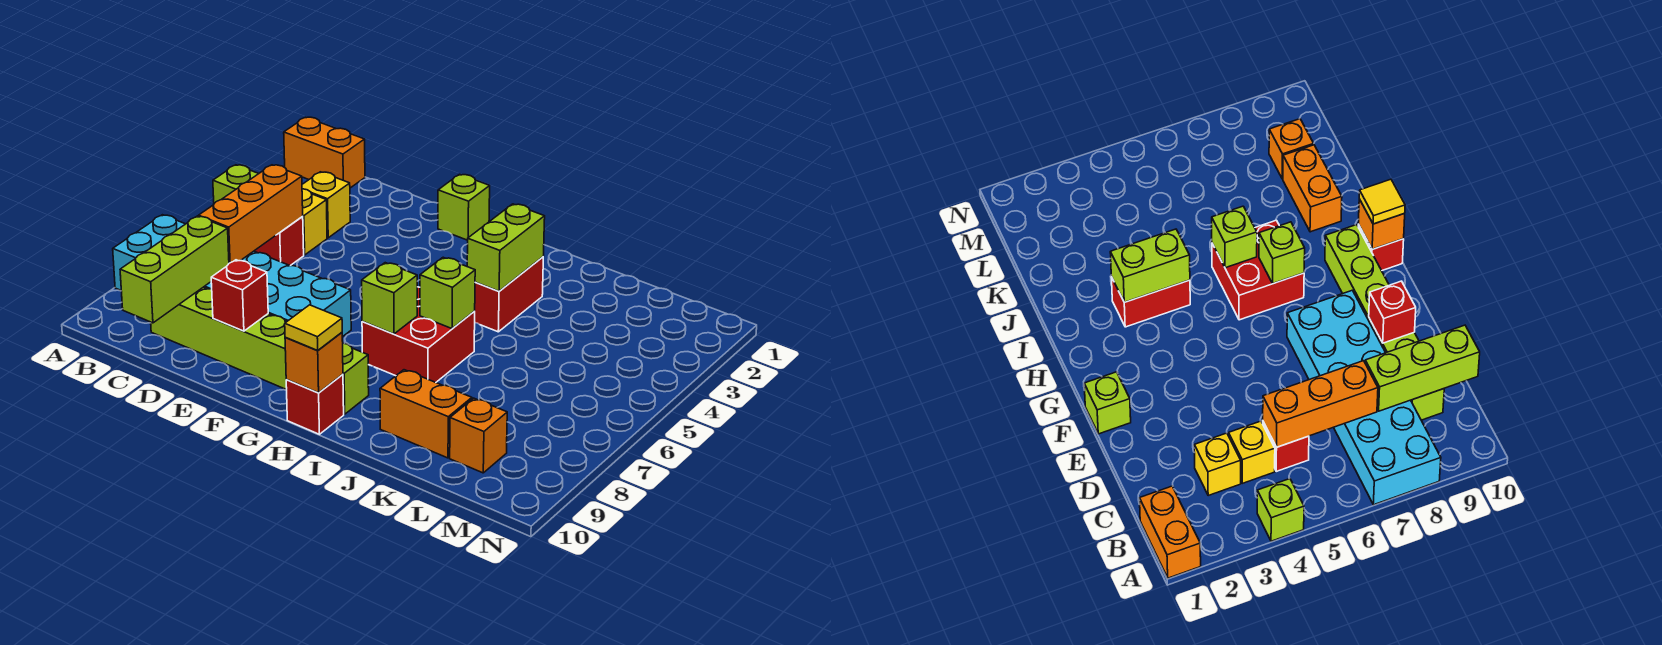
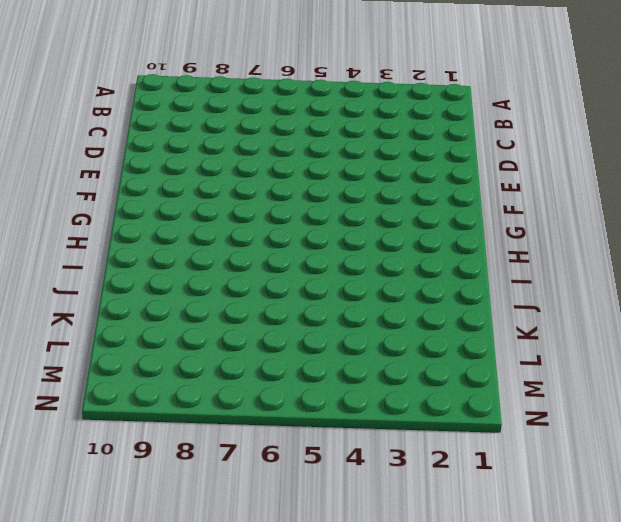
none -> orange 1x2 brick [284,117,365,188]
none -> lime 1x1 brick [213,165,259,203]
none -> cyan 2x6 brick [113,215,351,337]

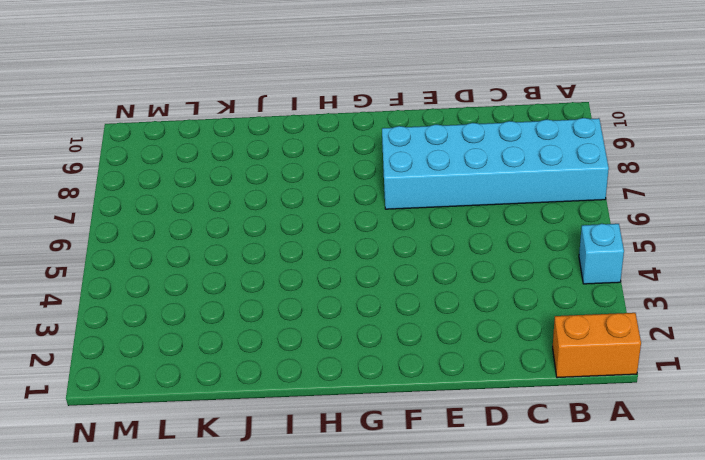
cyan 1x1 brick [579,224,624,284] -> lime 1x1 brick [213,165,259,203]
none -> yellow 1x1 brick [302,172,350,238]
none -> yellow 1x1 brick [302,189,327,255]
none -> red 1x1 brick [255,217,304,266]

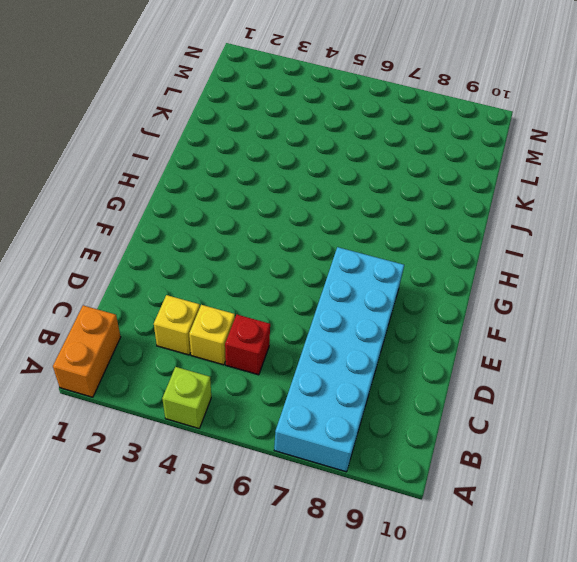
none -> lime 1x6 brick [151,287,369,414]
none -> lime 1x1 brick [438,174,490,240]
none -> red 2x2 brick [362,287,475,382]

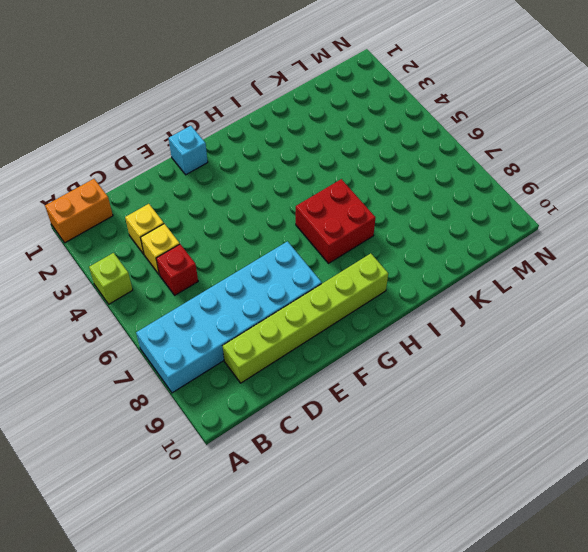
cyan 1x1 brick [169,126,208,175] -> lime 1x1 brick [438,174,490,240]
none -> red 1x1 brick [286,374,344,434]
none -> red 1x2 brick [475,257,543,332]
none -> orange 1x2 brick [380,370,472,458]

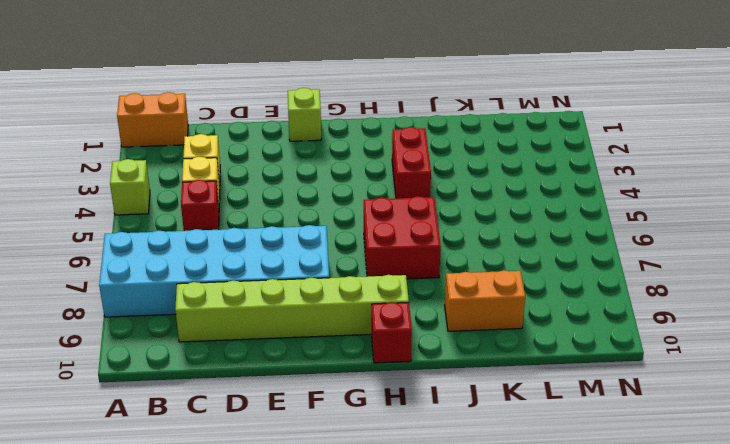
none -> orange 1x1 brick [450,398,507,473]
none -> orange 1x3 brick [199,165,303,263]
none -> lime 1x3 brick [120,216,229,323]

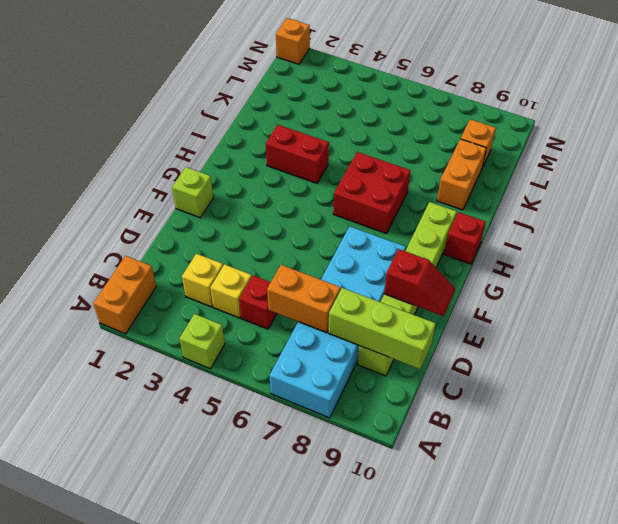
orange 1x2 brick [267,265,340,333] -> orange 1x3 brick [199,165,303,263]
red 1x2 slope [384,249,455,316] -> red 1x1 brick [211,260,268,331]
orange 1x1 brick [276,18,310,64] -> orange 1x1 brick moved to [285,332,343,393]
none -> lime 1x1 brick [362,263,417,334]
none -> lime 1x2 brick [467,204,545,291]
none -> lime 1x1 brick [420,257,475,329]

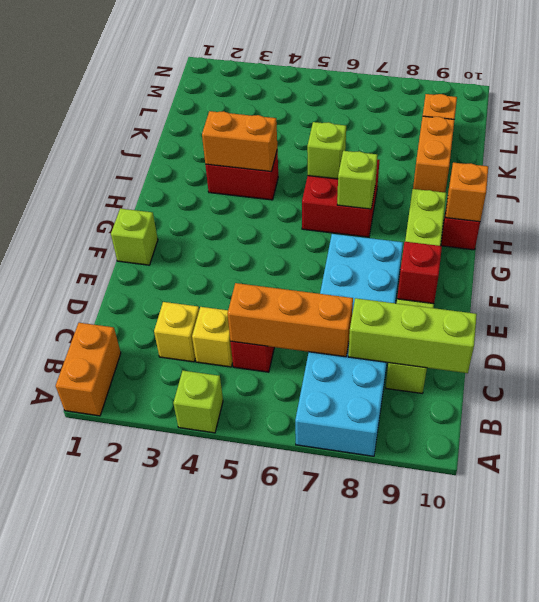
orange 1x2 brick [202,111,277,172] -> lime 1x2 brick [467,204,545,291]
none -> yellow 1x1 tile [285,305,342,351]

